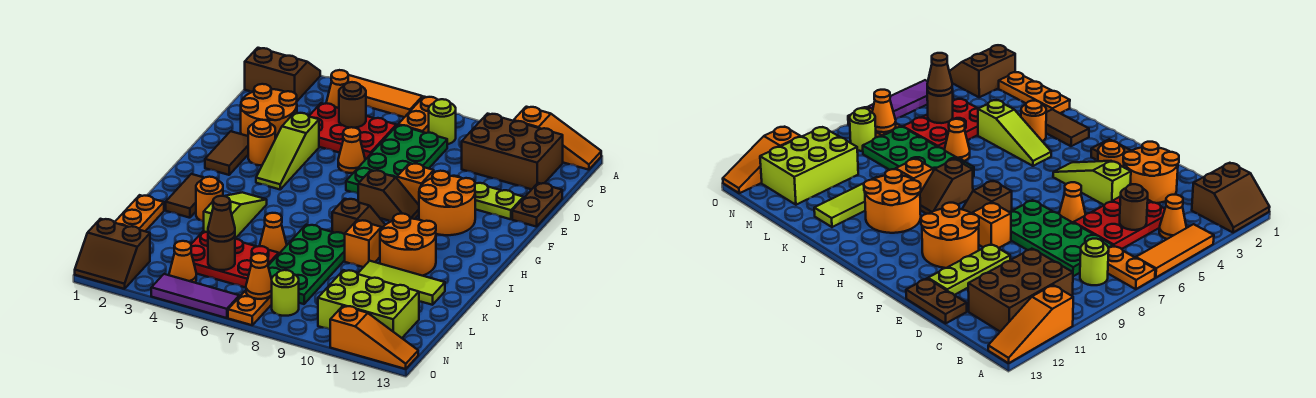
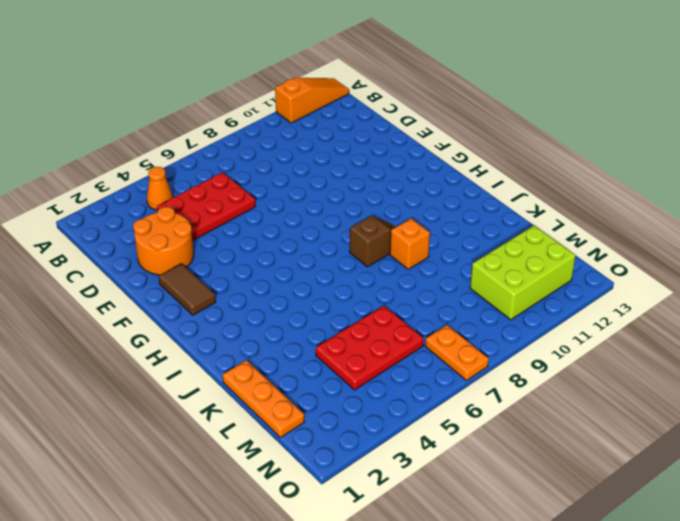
none -> brown 2x2 slope [245,48,320,101]
none -> orange 1x3 tile [348,75,422,117]
none -> orange 1x2 plate [398,97,437,133]
none -> lime 1x1 round brick [429,99,456,144]

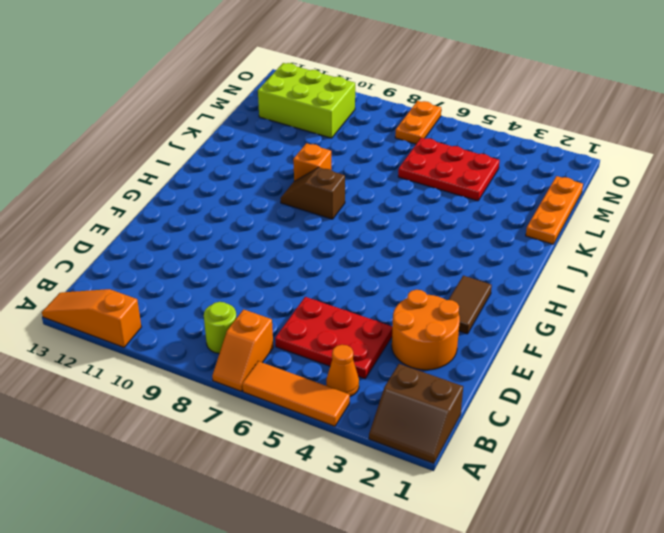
orange 1x2 slope [212,309,273,391] -> orange 1x2 plate [398,97,437,133]
none -> brown 2x3 brick [462,114,563,189]
none -> green 2x4 plate [346,125,447,194]
none -> brown 1x2 plate [512,183,562,227]
none -> lime 1x3 slope [256,113,319,189]

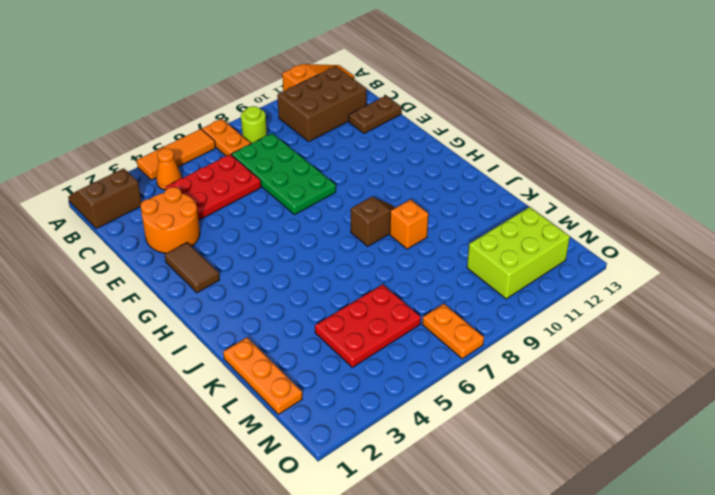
brown 1x2 plate [349,96,401,134] -> brown 1x2 plate turned to [512,183,562,227]
none -> lime 1x3 slope [256,113,319,189]
none -> orange 1x1 cone [338,127,365,173]
none -> lime 1x3 plate [456,176,524,219]
none -> orange 1x1 round brick [248,120,275,165]

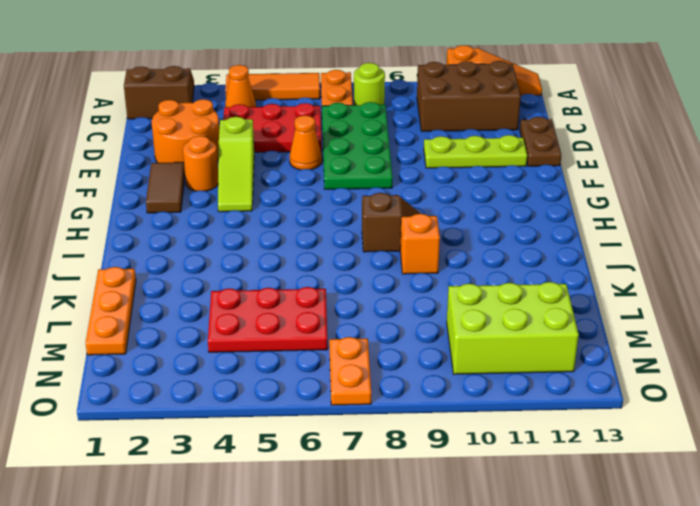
none -> orange 1x1 brick [397,163,434,205]
none -> orange 2x2 round brick [419,171,475,235]
none -> brown 1x2 slope [358,170,419,221]
none -> brown 1x2 tile [166,174,204,218]

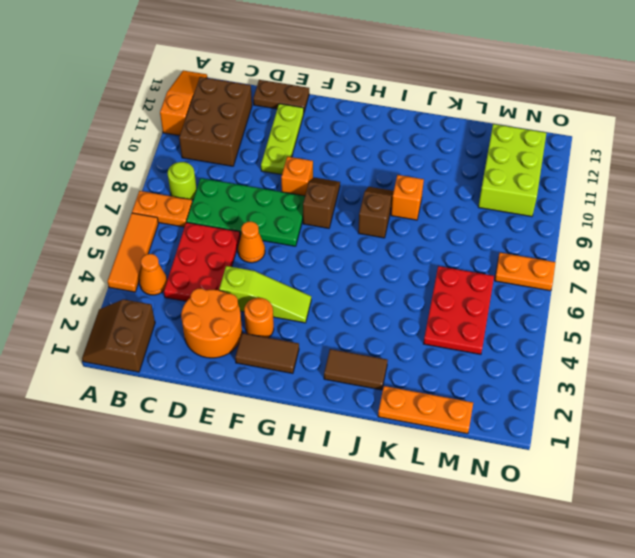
none -> orange 2x2 round brick [419,171,475,235]
none -> lime 1x3 slope [204,192,267,239]
none -> orange 2x2 round brick [380,214,436,276]
none -> orange 1x1 round brick [196,177,223,222]

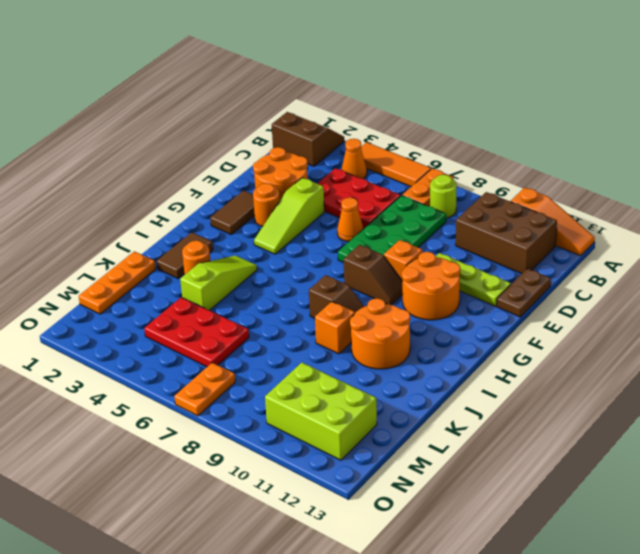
none -> green 2x4 plate [268,225,345,304]
none -> orange 1x1 cone [260,213,287,253]
none -> lime 1x3 tile [358,261,445,305]
none -> brown 2x2 slope [75,219,150,289]

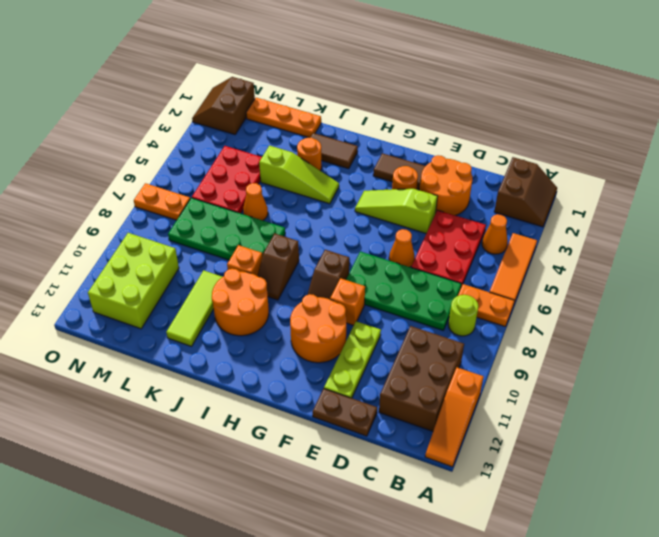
none -> orange 1x1 cone [169,241,196,283]
none -> lime 1x1 round brick [271,270,299,316]
none -> purple 1x3 tile [151,274,239,318]
none -> orange 1x3 slope [330,306,418,369]

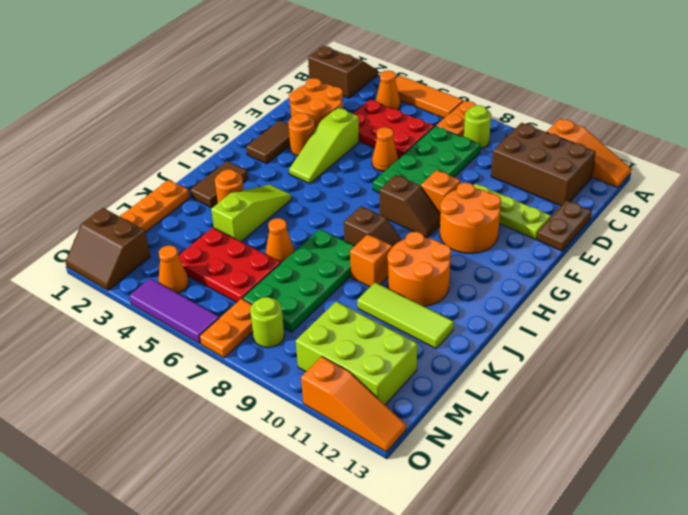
none -> brown 1x1 round brick [339,82,366,128]
none -> brown 1x1 round brick [208,236,235,270]
none -> orange 1x1 cone [246,253,272,299]
none -> brown 1x1 cone [208,196,235,242]

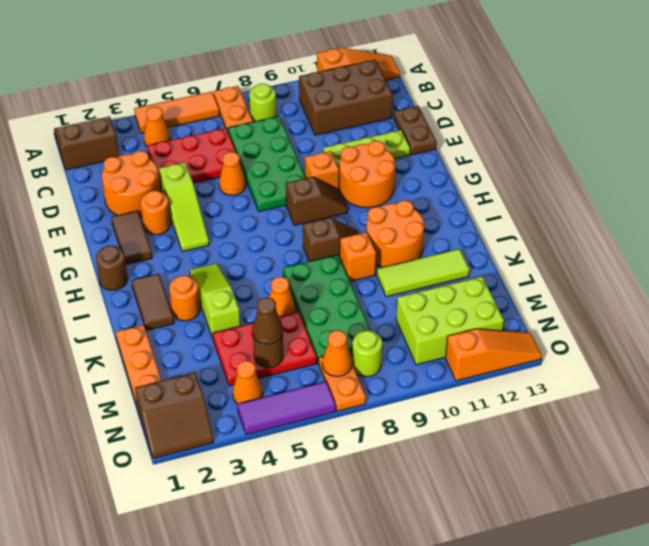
brown 1x1 round brick [96,246,128,290] -> brown 1x1 round brick moved to [339,82,366,128]

